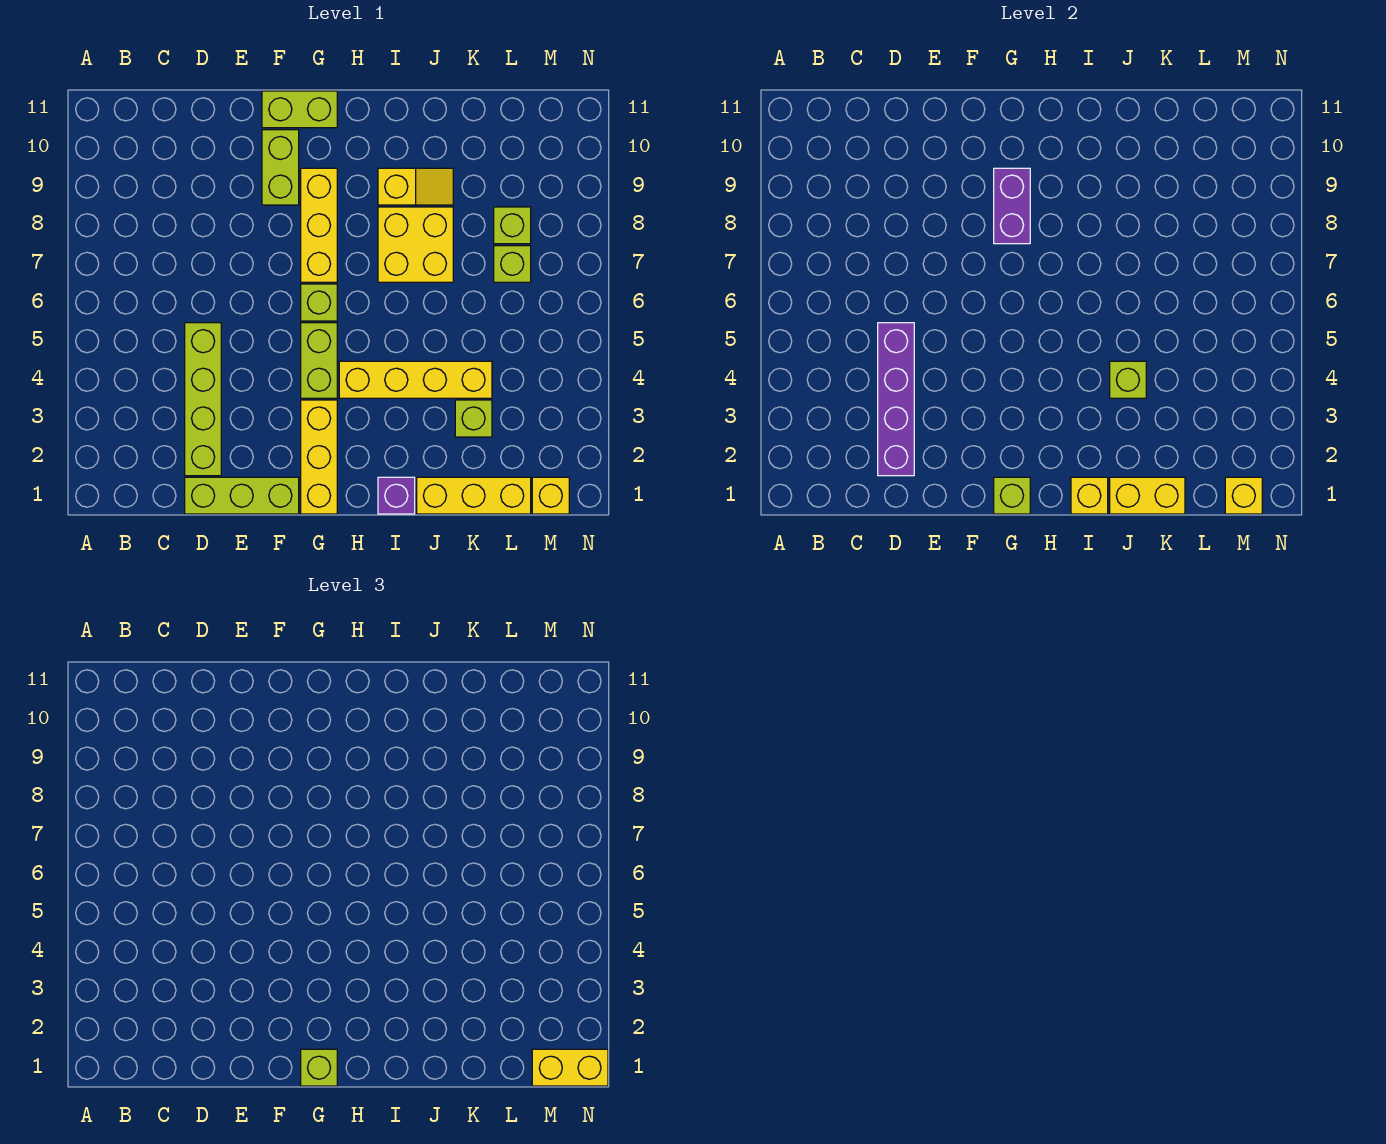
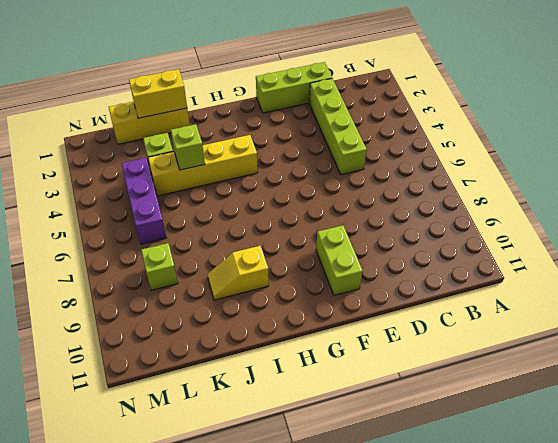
purple 1x3 brick [121,158,166,244] -> none
none -> lime 1x2 brick [262,91,337,128]
none -> yellow 1x3 brick [301,400,337,514]
none -> lime 1x2 brick [301,323,337,398]

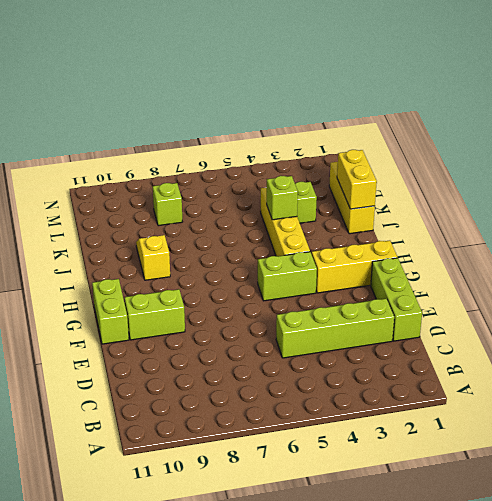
none -> lime 1x1 brick [301,284,337,321]
none -> yellow 1x3 brick [301,168,337,282]
none -> purple 1x1 brick [378,477,415,514]

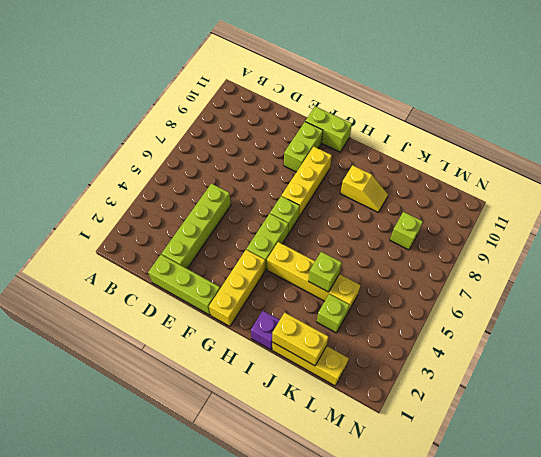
none -> yellow 2x2 brick [378,207,453,282]
none -> lime 1x1 brick [494,246,531,282]
none -> yellow 1x1 brick [532,477,569,514]

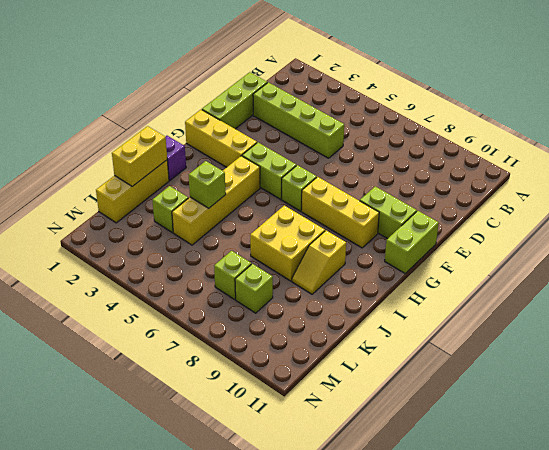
none -> yellow 1x1 brick [532,477,569,514]
none -> purple 1x4 brick [878,323,914,476]
none -> lime 1x1 brick [994,477,1030,514]

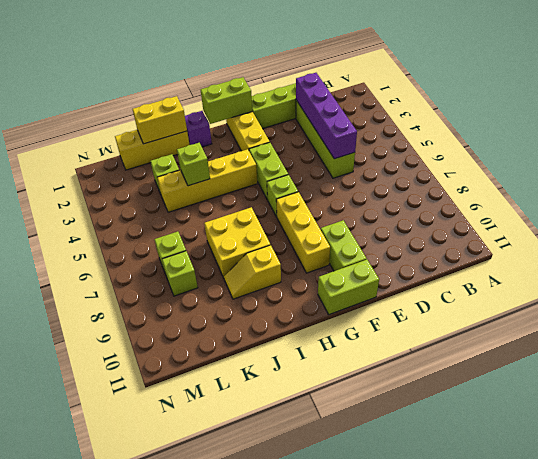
lime 1x2 brick [201,77,252,124] -> lime 1x1 brick [994,477,1030,514]
none -> yellow 1x1 brick [532,477,569,514]
none -> purple 1x2 brick [994,168,1030,244]
none -> yellow 1x1 brick [1071,477,1108,514]

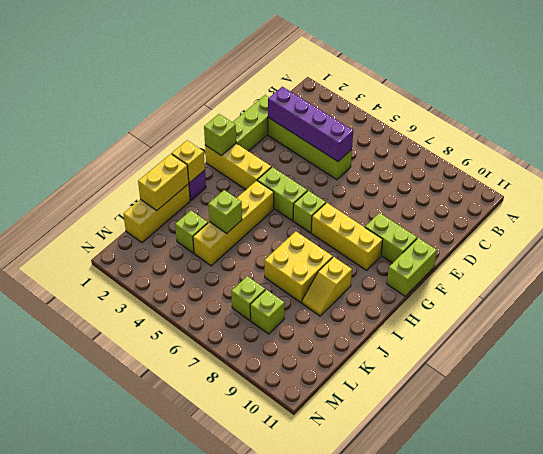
none -> yellow 1x1 brick [532,477,569,514]
none -> purple 1x2 brick [994,168,1030,244]
none -> yellow 1x1 brick [1225,477,1262,514]

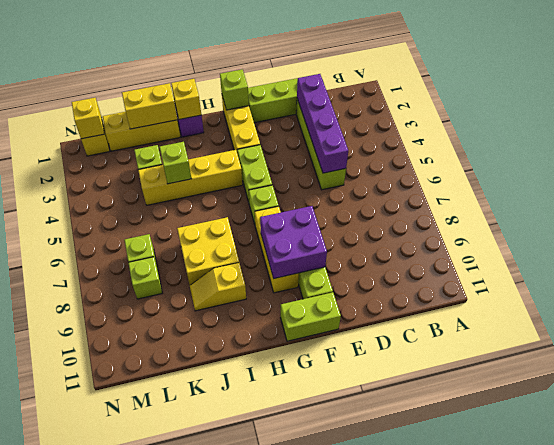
purple 2x2 brick [260,206,327,279] -> purple 1x2 brick [994,168,1030,244]
none -> lime 1x1 brick [301,1049,337,1086]
none -> yellow 1x2 brick [532,1049,608,1086]

